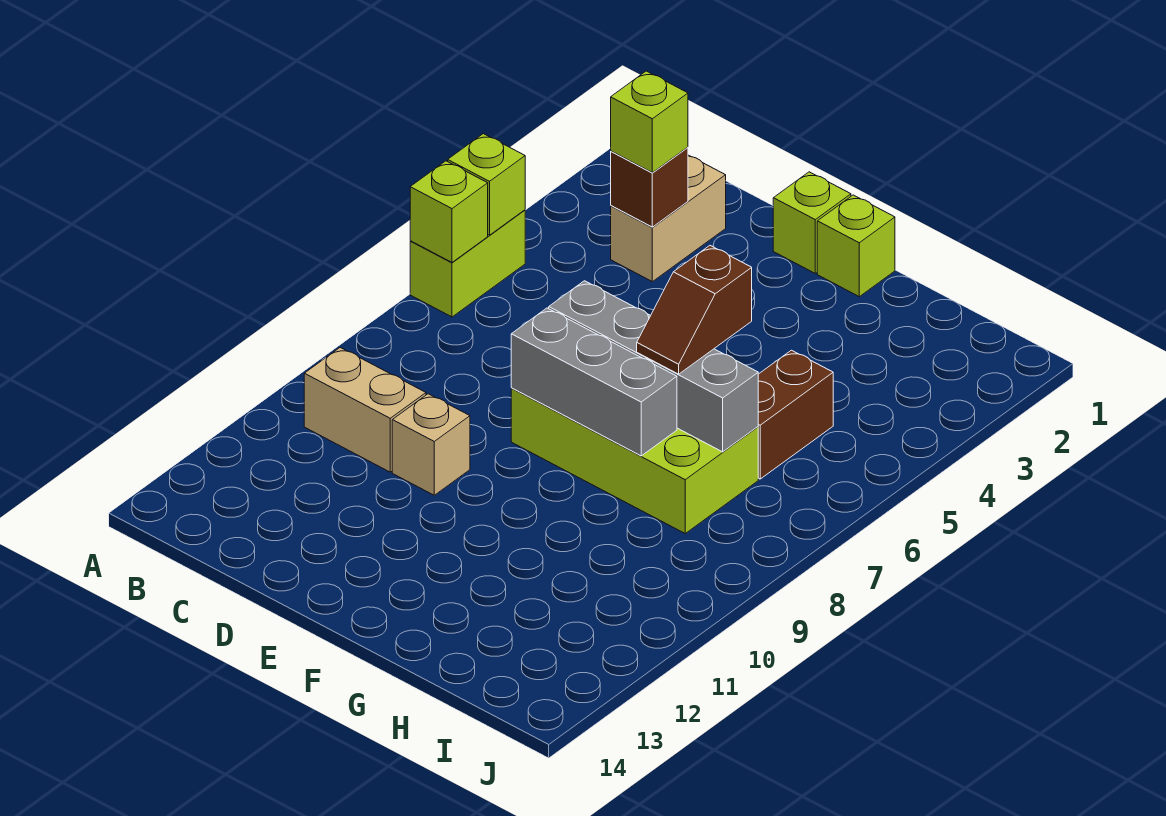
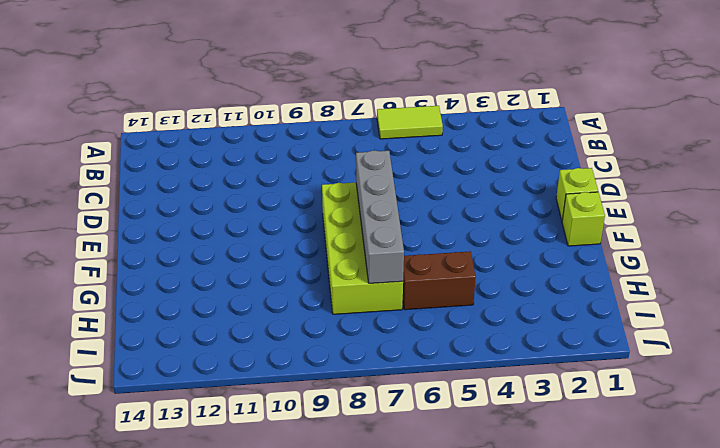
lime 1x2 tile [377,106,443,139] -> lime 1x2 brick [410,210,525,317]
none -> tan 1x2 brick [304,348,426,472]
none -> tan 1x2 brick [611,155,726,282]
none -> tan 1x1 brick [392,394,470,495]

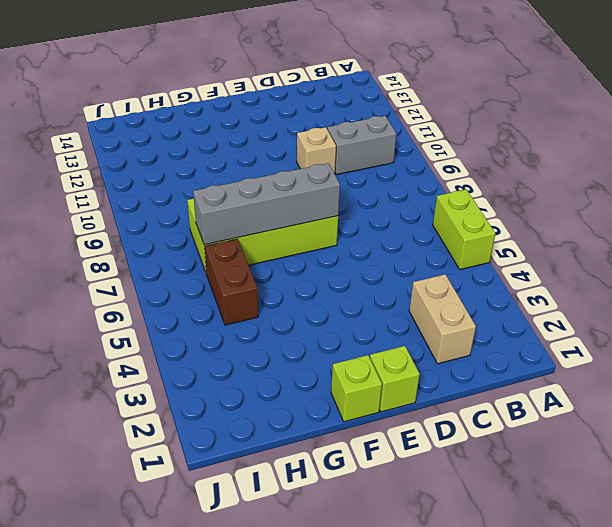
grey 1x2 brick [327,116,396,175] -> tan 1x2 brick [304,348,426,472]
none -> lime 1x1 brick [448,134,525,235]
none -> lime 1x1 brick [410,161,488,262]
none -> brown 1x1 brick [611,147,688,227]

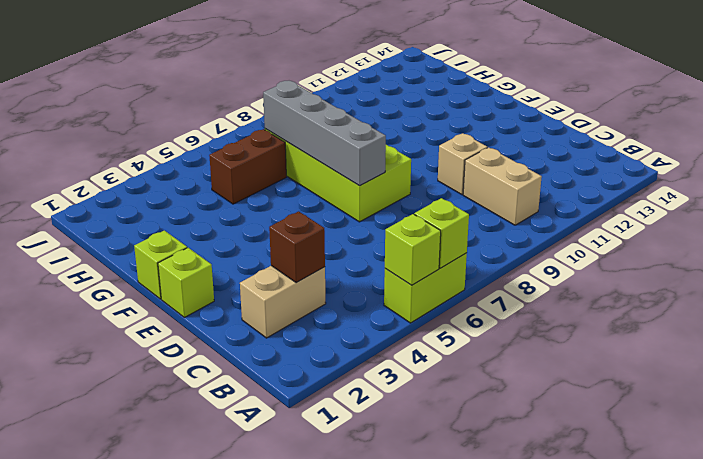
none -> grey 1x3 brick [511,308,677,456]
none -> lime 1x1 brick [611,71,688,173]
none -> brown 1x2 slope [637,246,752,374]

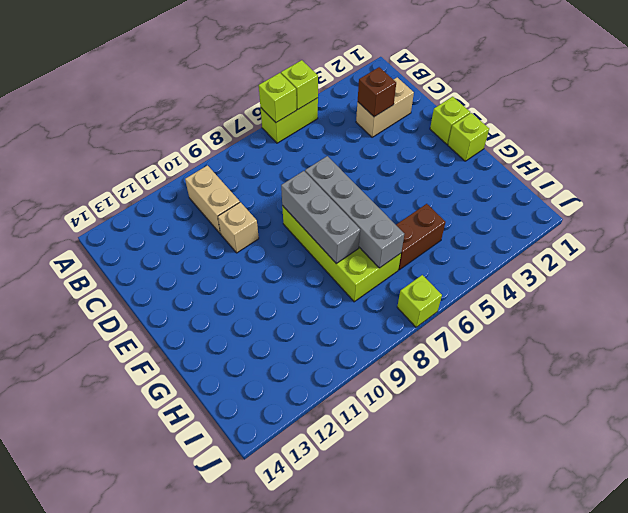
lime 1x1 brick [397,275,442,327] -> lime 1x1 brick moved to [611,71,688,173]
none -> brown 1x2 slope [637,246,752,374]

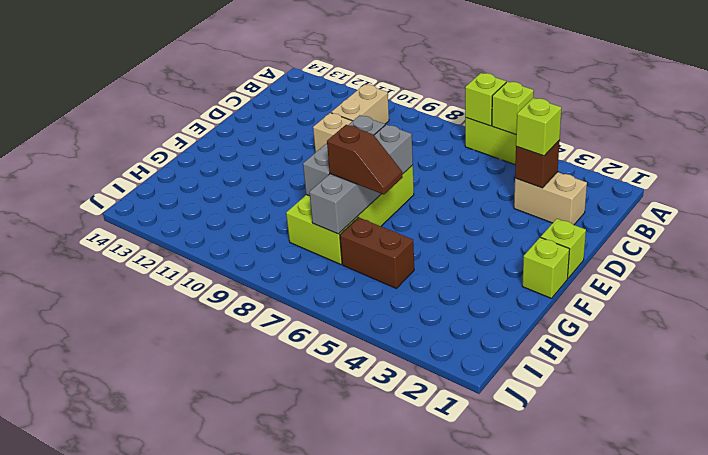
brown 1x2 slope [327,125,403,195] -> brown 1x2 slope turned to [637,246,752,374]

